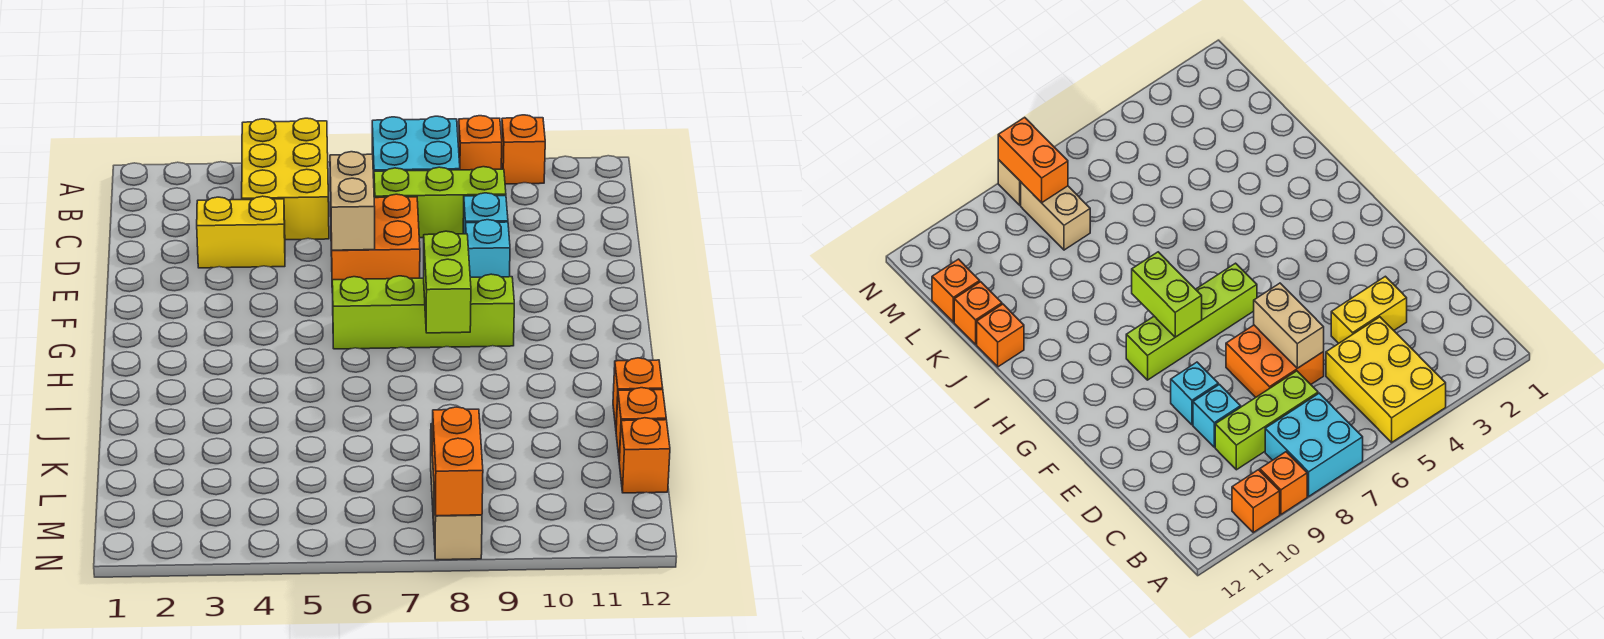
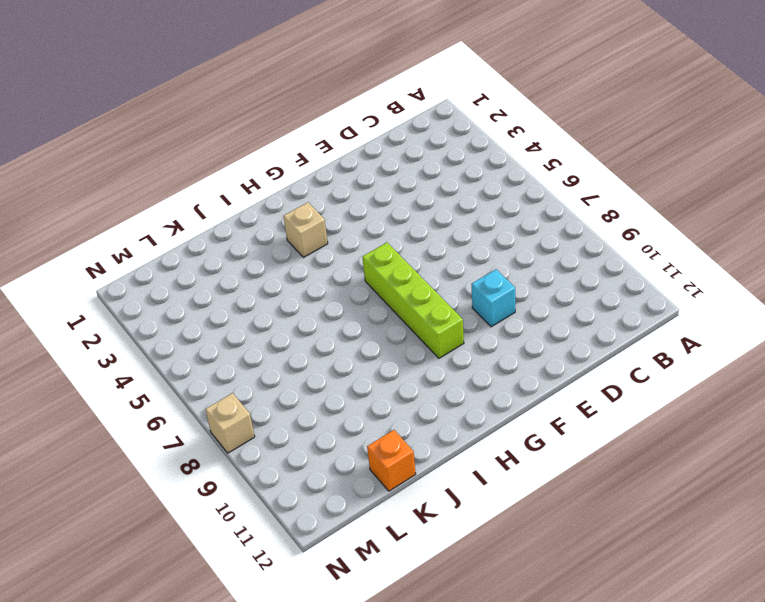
tan 1x1 brick [283,202,328,257] -> none
none -> yellow 2x3 brick [242,118,329,240]
none -> cyan 2x2 brick [372,116,460,178]
none -> orange 1x1 brick [458,116,502,170]

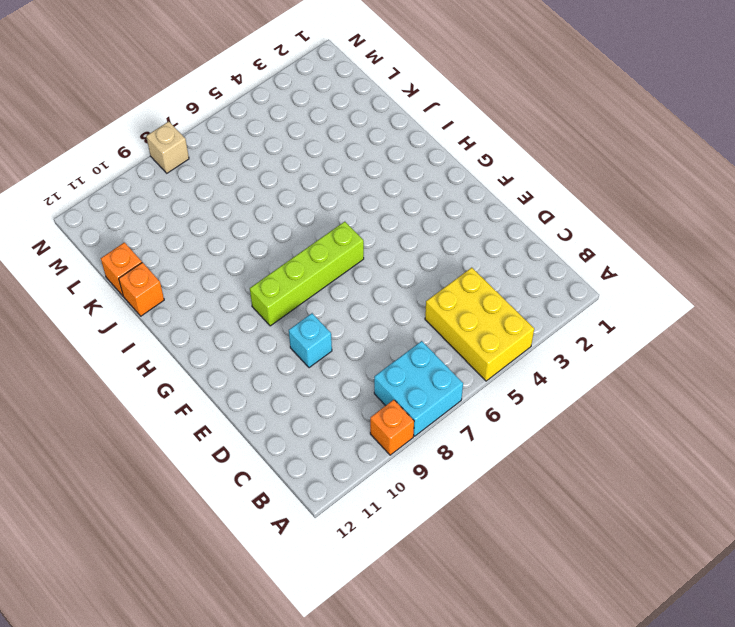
none -> orange 1x1 brick [501,115,545,184]
none -> lime 1x3 brick [374,167,506,238]
none -> yellow 1x2 brick [197,196,285,268]

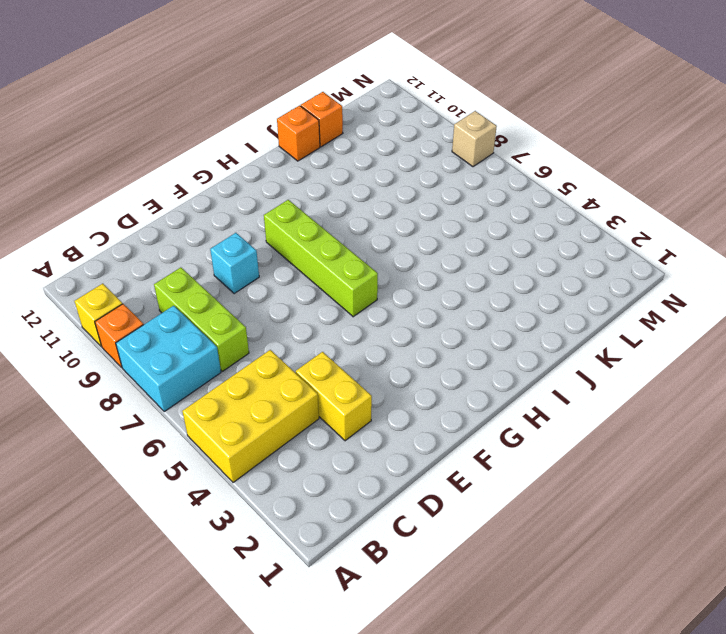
yellow 1x1 brick [74,284,122,347] -> orange 1x1 brick [501,115,545,184]
none -> orange 2x2 brick [331,194,420,293]
none -> cyan 1x1 brick [463,193,508,234]
none -> tan 1x2 brick [1021,182,1090,250]

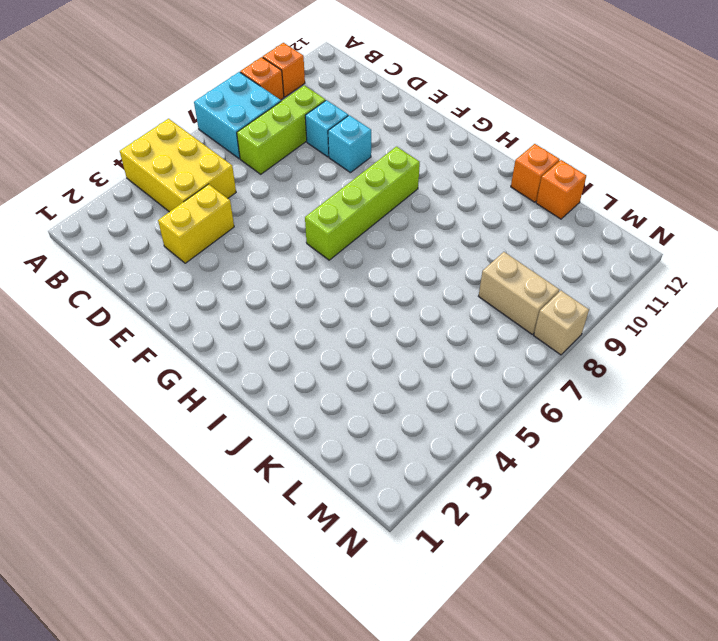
none -> orange 2x2 brick [331,194,420,293]
none -> orange 1x1 brick [619,418,670,493]
none -> tan 1x2 brick [330,152,375,250]

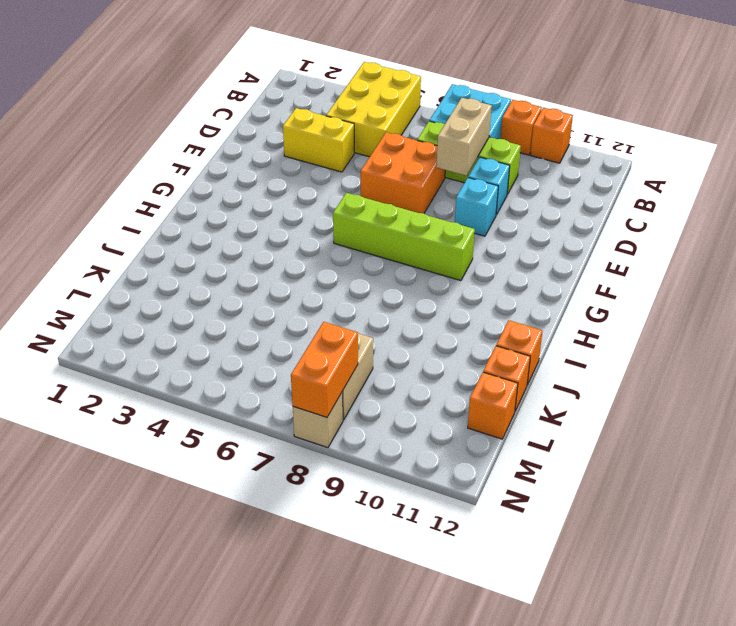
tan 1x2 brick [436,98,492,176] -> tan 1x2 brick moved to [330,152,375,250]
none -> lime 1x2 brick [424,231,471,333]

